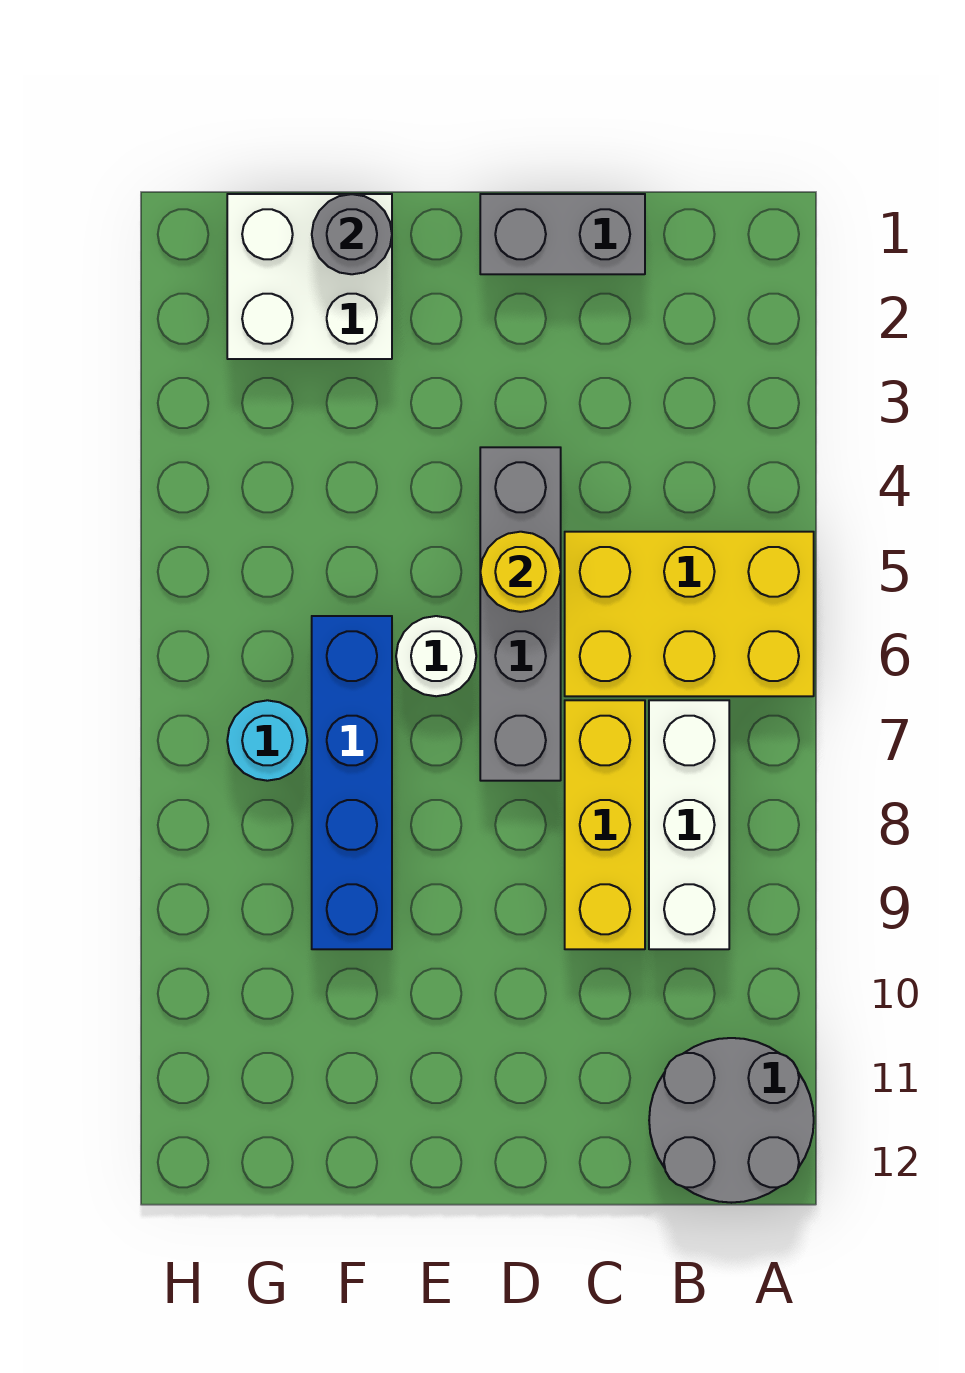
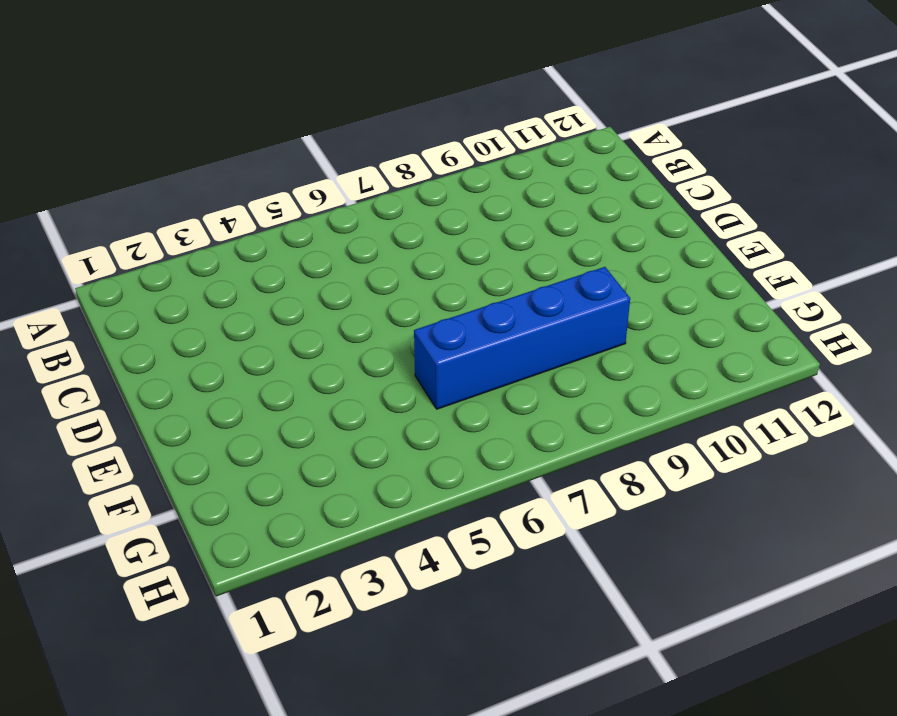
none -> yellow 2x3 brick [565,532,814,696]
none -> grey 2x2 round brick [649,1038,814,1203]
none -> white 1x3 brick [649,700,729,949]

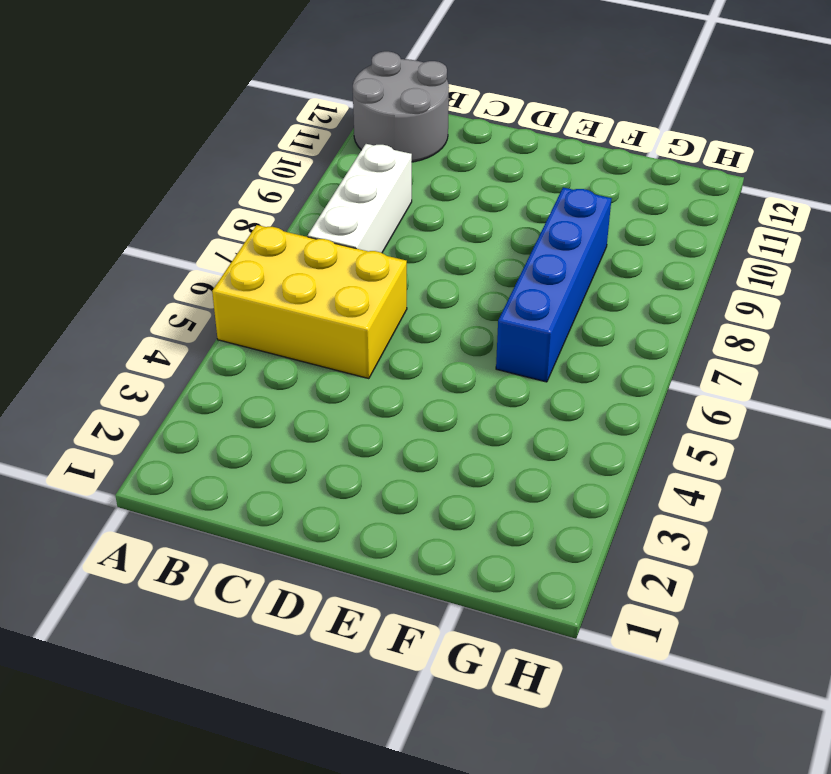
none -> grey 1x2 brick [480,194,645,274]
none -> yellow 1x3 brick [565,700,645,949]
none -> grey 1x4 brick [480,447,561,781]

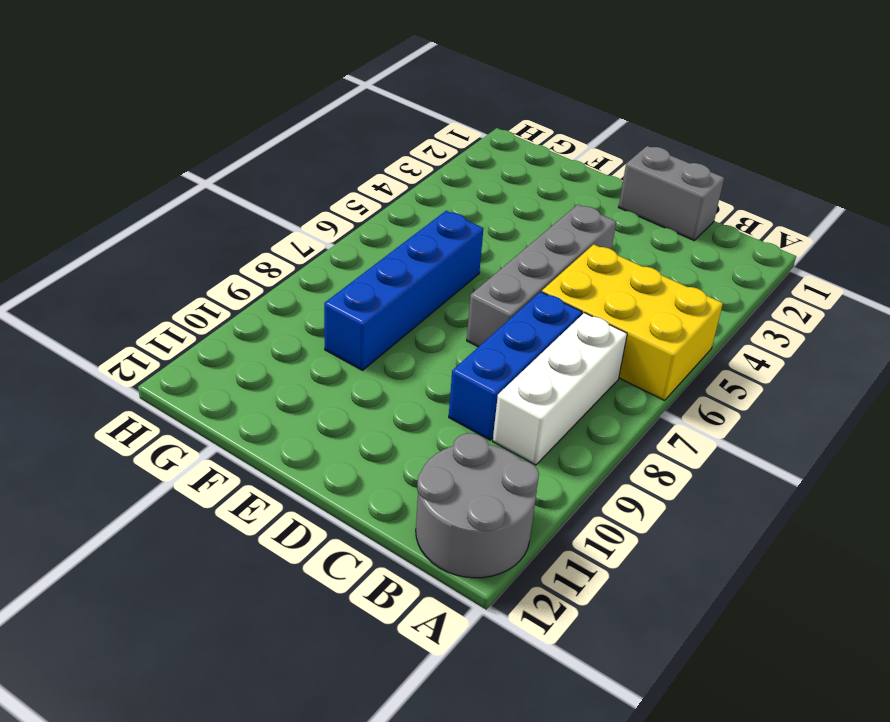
blue 1x3 brick [449,292,582,440] -> yellow 1x3 brick [565,700,645,949]
none -> white 1x1 round brick [396,616,476,696]
none -> white 2x2 brick [227,194,392,359]
none -> cyan 1x1 round brick [227,700,308,781]

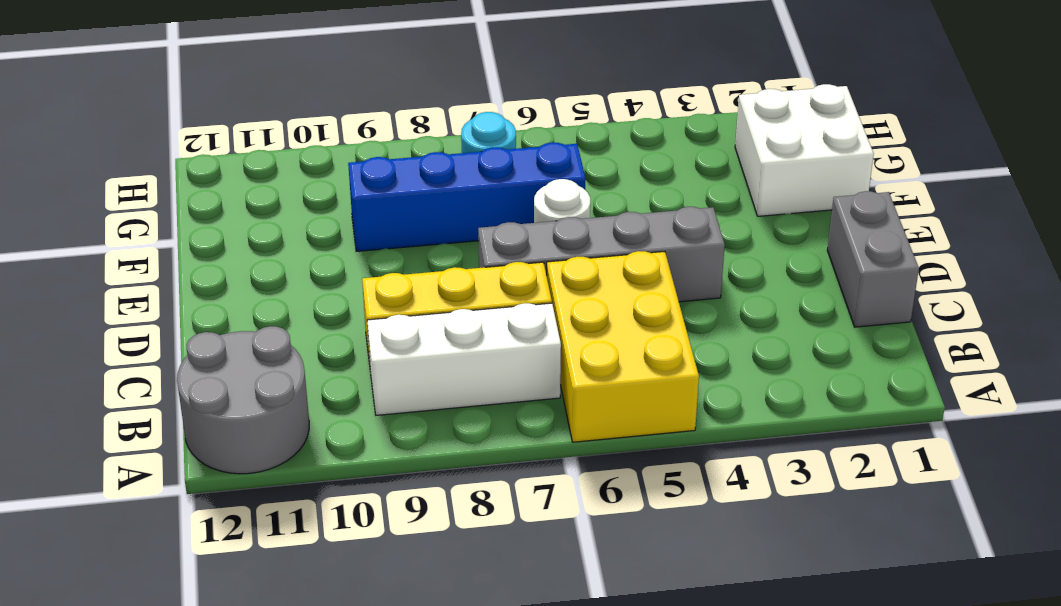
none -> yellow 1x1 round brick [480,532,561,612]
none -> grey 1x1 round brick [312,194,392,274]

